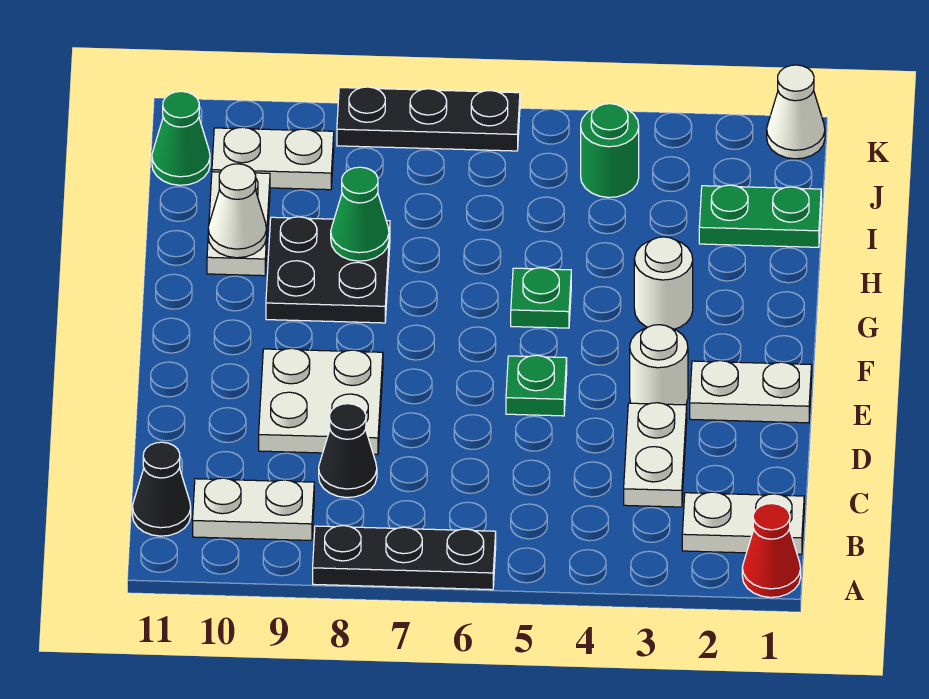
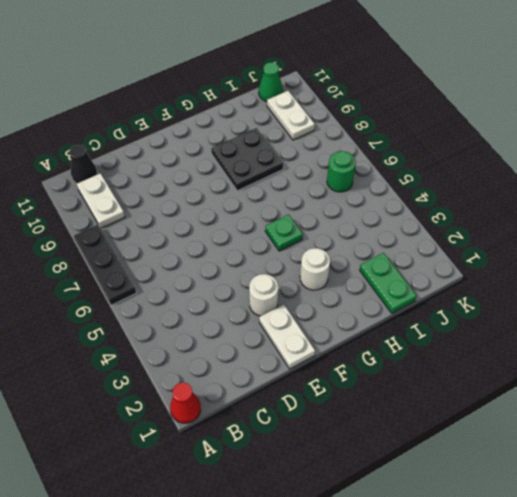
green 1x1 round brick [327,151,356,192] -> green 1x1 round brick moved to [581,104,639,197]
none -> white 1x2 plate [682,492,804,554]
none -> white 1x2 plate [624,403,687,507]
none -> black 1x1 cone [319,404,377,498]

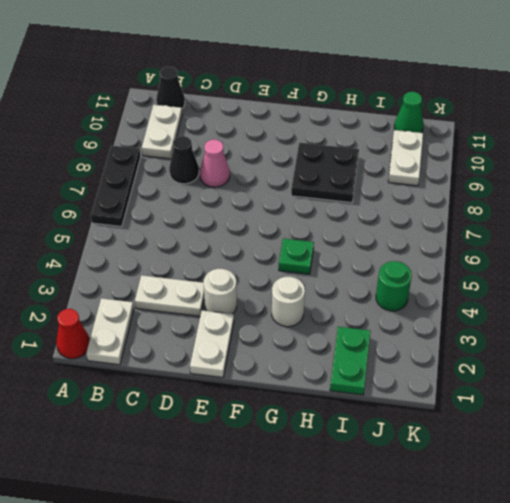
pink 1x1 cone [200,139,230,187] -> white 2x2 plate [259,348,383,455]
none -> green 1x1 plate [506,355,567,416]
none -> white 1x2 plate [207,172,270,276]
none -> white 1x1 cone [767,65,825,159]

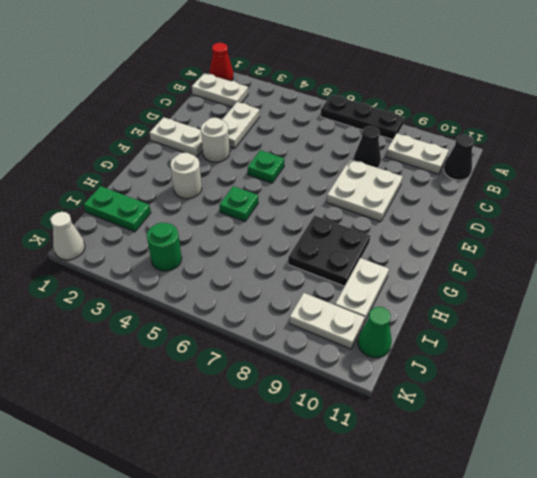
none -> black 1x3 plate [337,87,520,151]
none -> green 1x1 cone [331,167,389,261]
none -> white 1x1 cone [208,164,267,258]

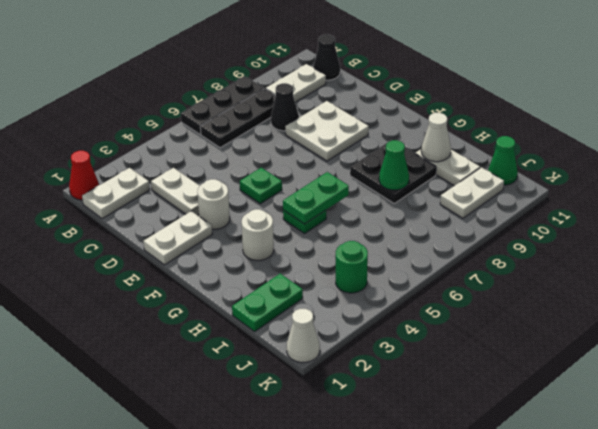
black 1x3 plate [200,88,276,148] -> black 1x3 plate moved to [337,87,520,151]
green 1x2 plate [283,172,349,224] -> none

